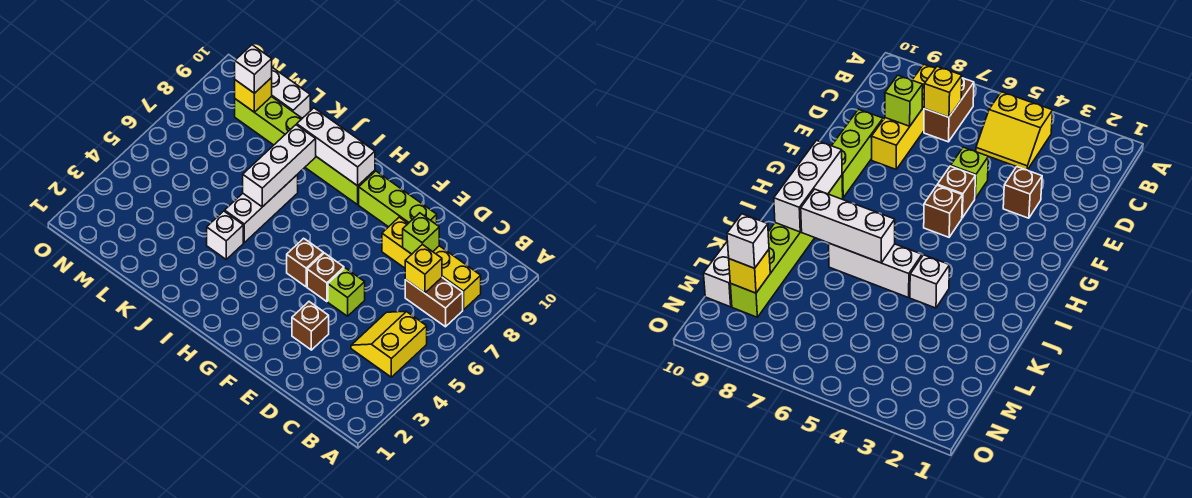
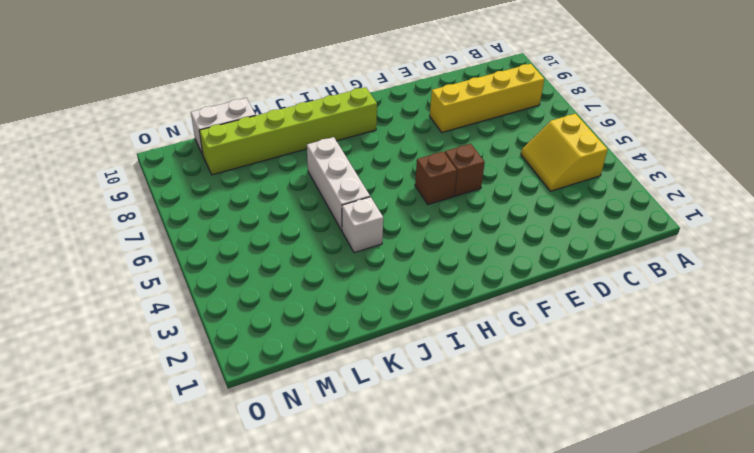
none -> brown 1x2 brick [405,278,463,327]
none -> brown 1x1 brick [292,302,329,350]
none -> lime 1x1 brick [328,268,365,316]

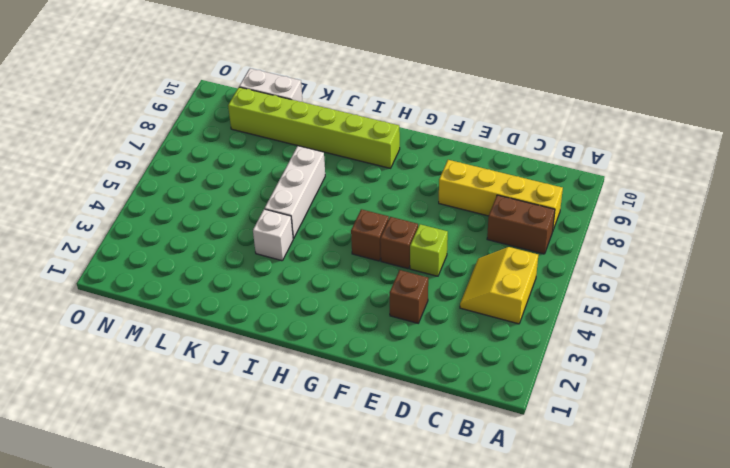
none -> lime 1x3 brick [359,171,437,227]
none -> yellow 1x1 brick [405,244,442,293]
none -> lime 1x1 brick [403,213,439,254]

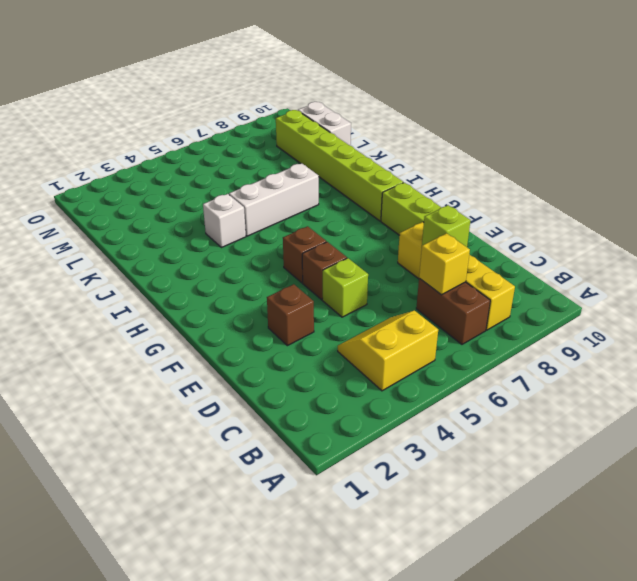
none -> white 1x3 brick [297,108,375,186]
none -> white 1x3 brick [243,125,316,207]
none -> yellow 1x1 brick [235,78,272,112]

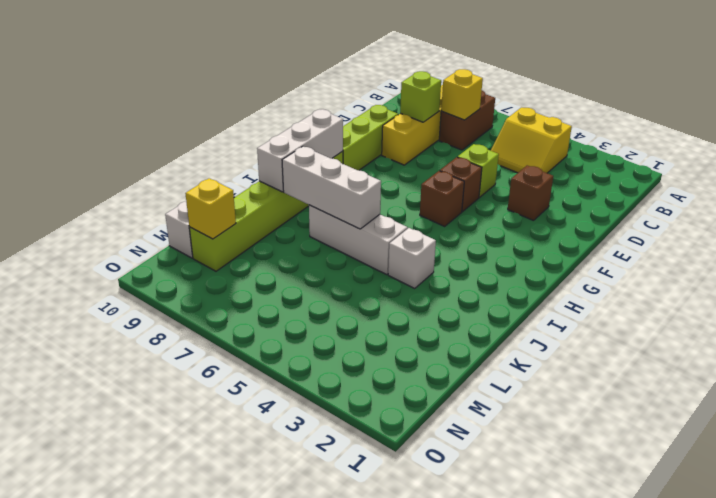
none -> white 1x1 brick [235,45,272,93]

